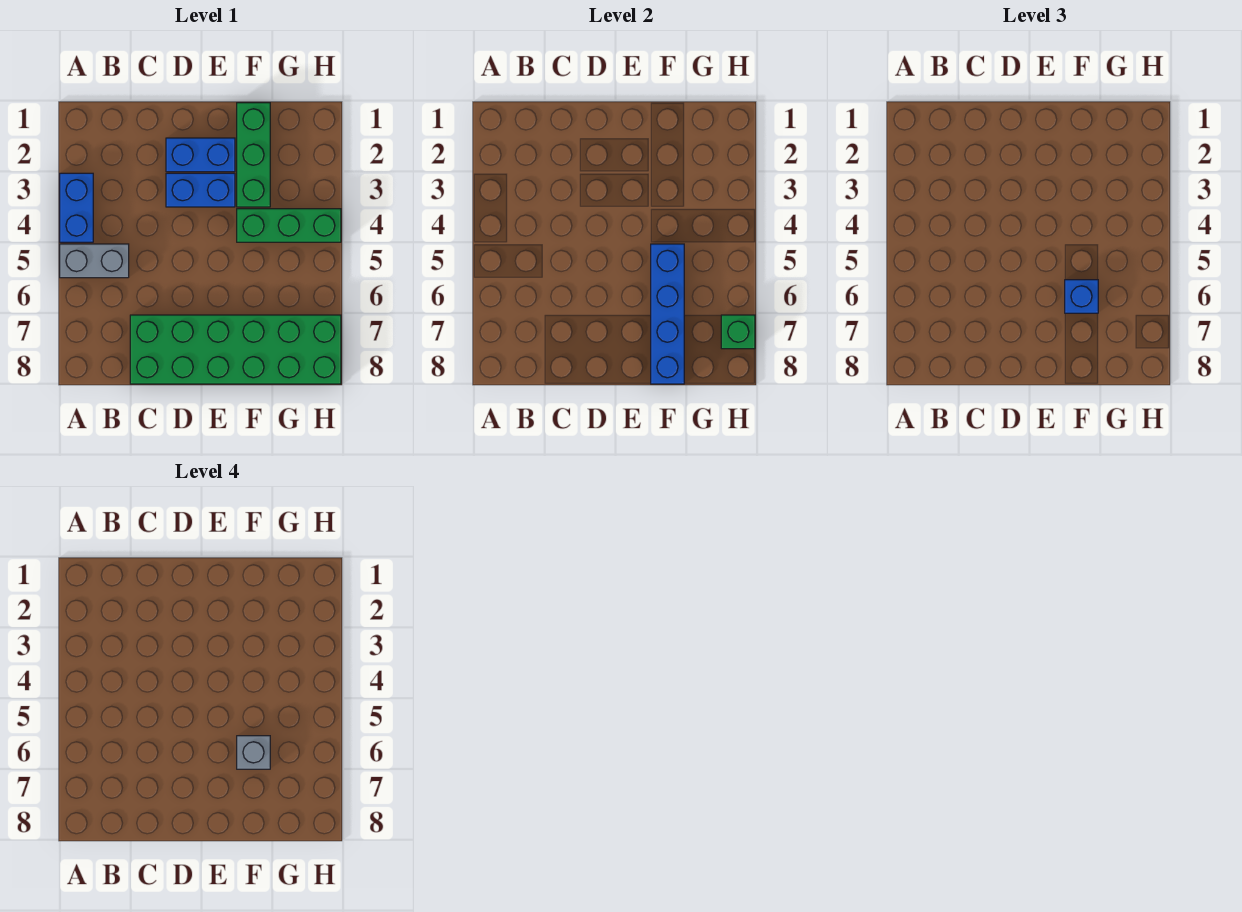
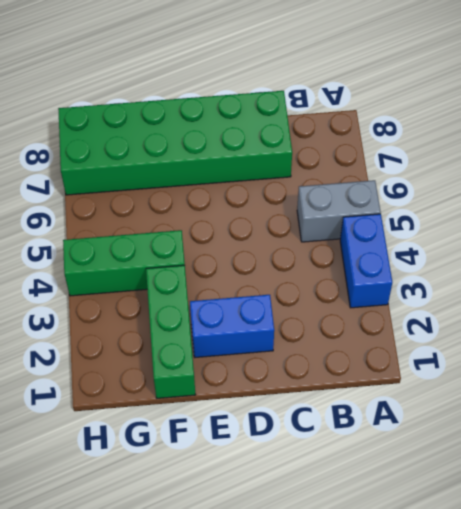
none -> blue 1x2 brick [166,173,235,207]
none -> blue 1x4 brick [651,244,684,384]

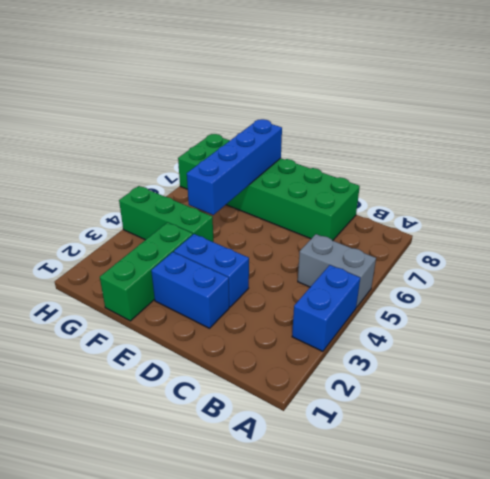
none -> green 1x1 brick [721,315,755,349]
none -> blue 1x1 brick [1065,280,1098,313]

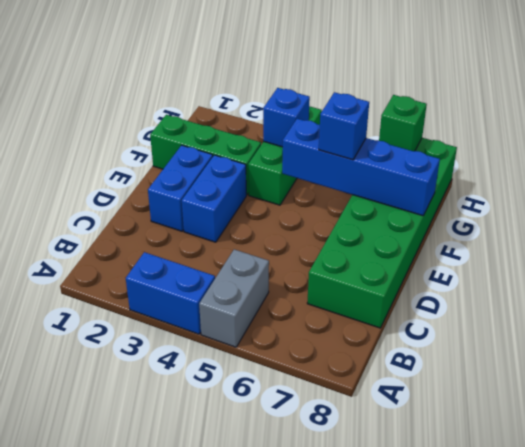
blue 1x1 brick [263,88,310,147] -> none
none -> grey 1x1 brick [237,736,270,769]

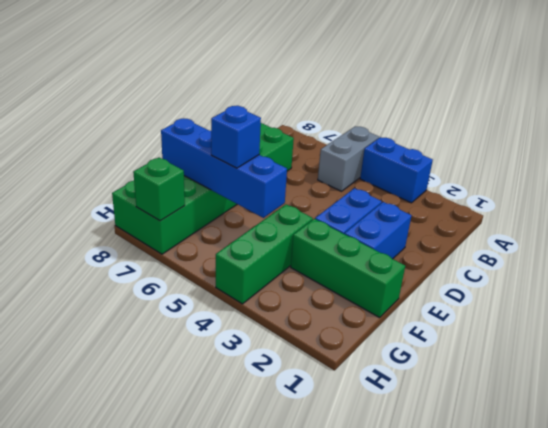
none -> grey 1x1 brick [237,736,270,769]

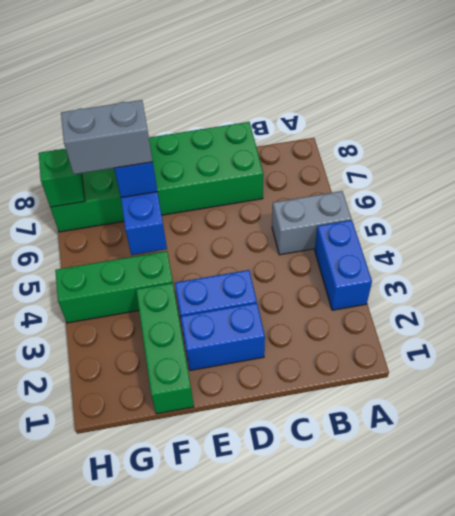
grey 1x2 brick [61,100,153,174] -> grey 1x1 brick [237,736,270,769]

